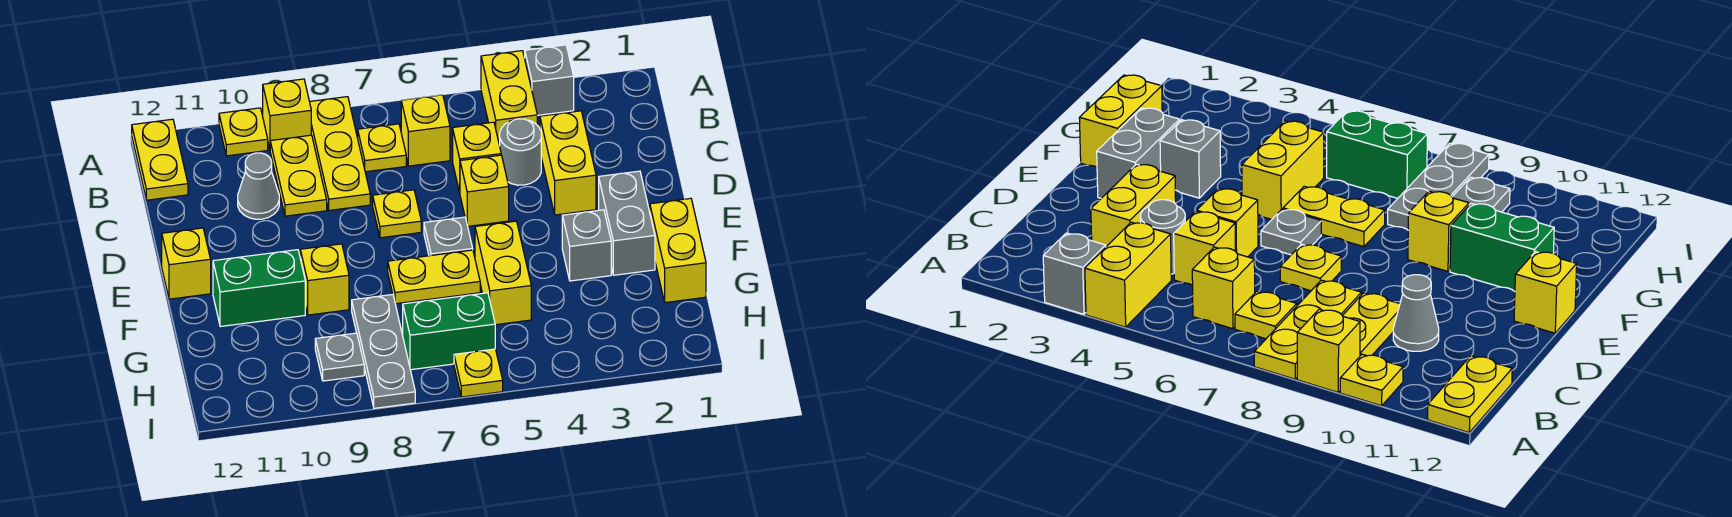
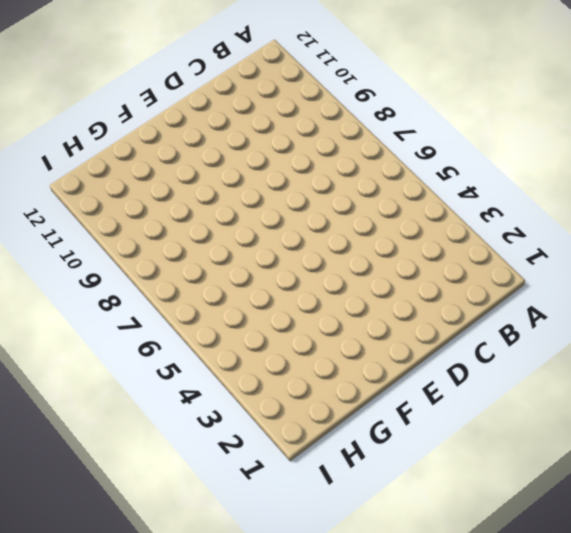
none -> grey 1x1 brick [525,45,574,115]
none -> yellow 1x2 brick [481,51,537,146]
none -> yellow 1x3 plate [310,97,370,210]

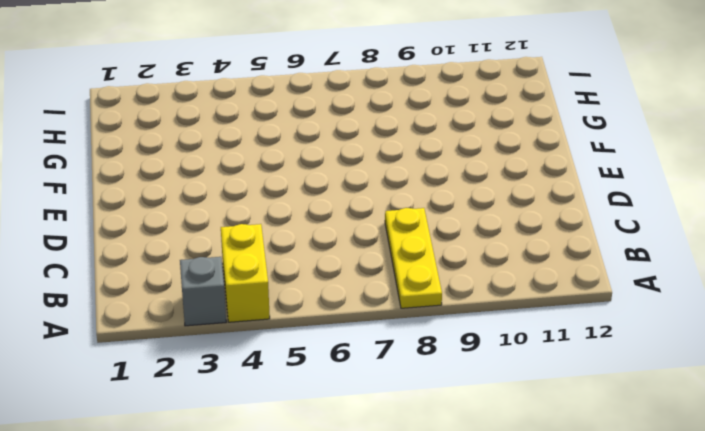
none -> yellow 1x1 brick [263,79,311,149]
none -> yellow 1x1 plate [219,108,268,156]
none -> yellow 1x2 plate [132,119,188,200]

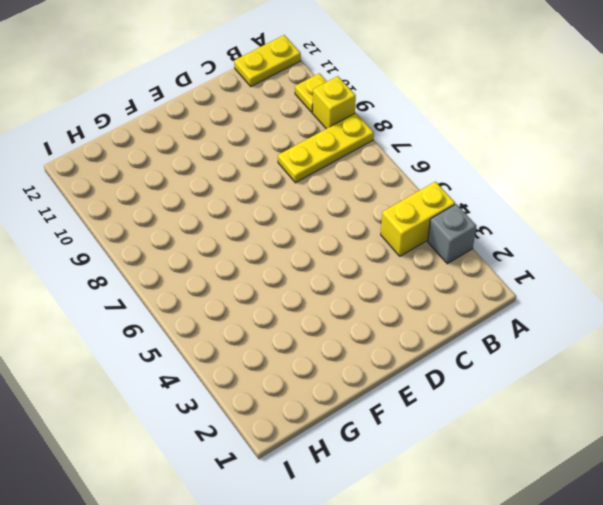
none -> yellow 1x1 brick [401,95,450,166]
none -> yellow 1x1 plate [358,124,406,172]
none -> yellow 1x2 plate [270,135,327,216]

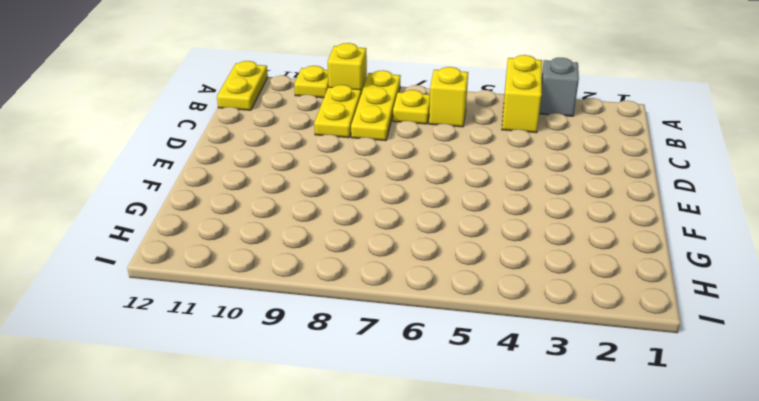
none -> yellow 1x2 brick [540,111,596,215]
none -> grey 1x1 round brick [500,119,541,185]
none -> yellow 1x1 brick [453,122,501,192]

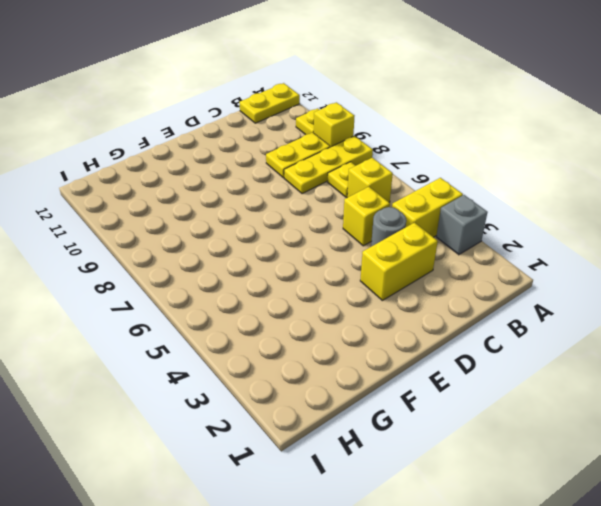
none -> grey 1x1 cone [238,153,279,219]
none -> yellow 1x1 brick [460,155,509,226]
none -> yellow 1x1 plate [373,190,421,238]

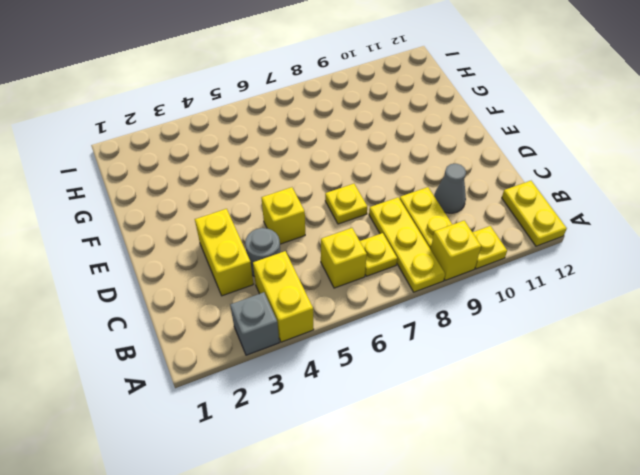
none -> yellow 1x1 brick [453,122,501,192]
none -> grey 1x2 brick [599,171,655,275]
none -> grey 1x1 plate [424,217,473,256]

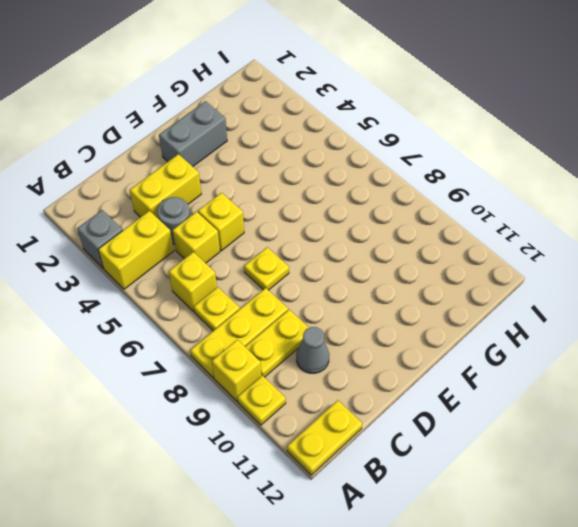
none -> grey 1x1 plate [424,217,473,256]
none -> yellow 1x1 brick [162,228,211,299]
none -> yellow 1x2 brick [650,198,706,303]

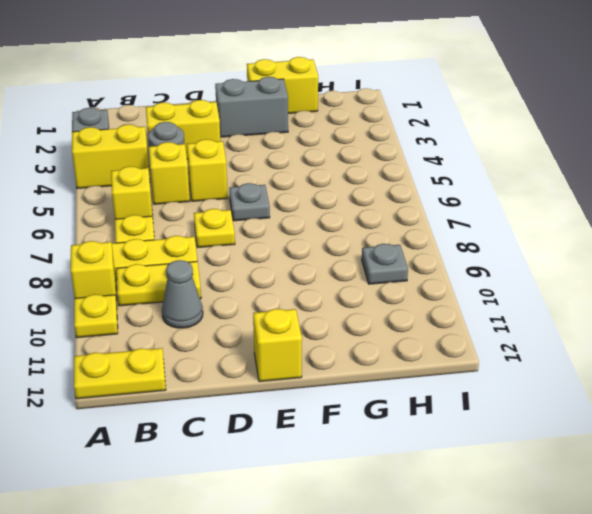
none -> grey 1x1 brick [562,210,611,281]
none -> yellow 1x2 brick [475,221,531,325]
none -> yellow 1x2 plate [388,250,480,304]

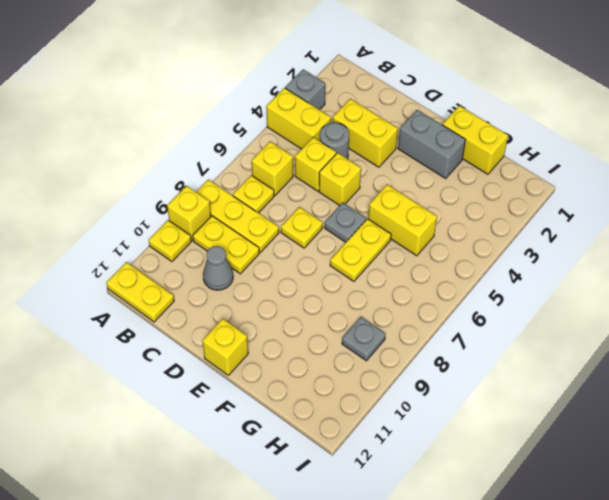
none -> grey 1x1 brick [562,210,611,281]
none -> yellow 1x1 brick [300,244,349,315]
none -> green 1x2 brick [213,250,305,327]

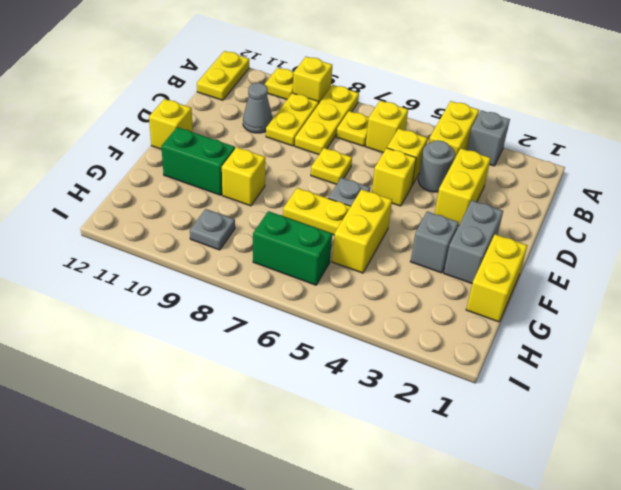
none -> grey 1x3 plate [352,294,415,408]
none -> yellow 1x1 plate [454,349,503,397]

